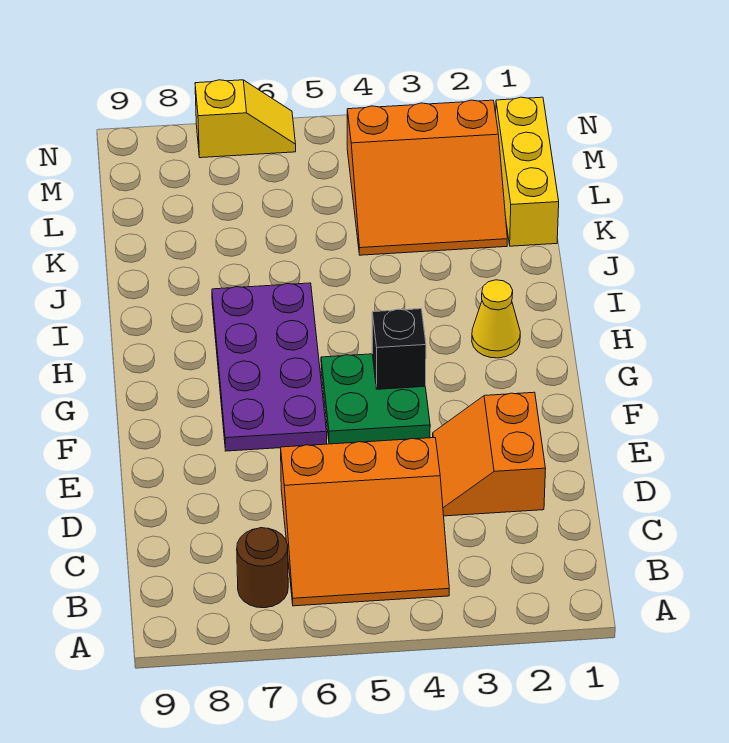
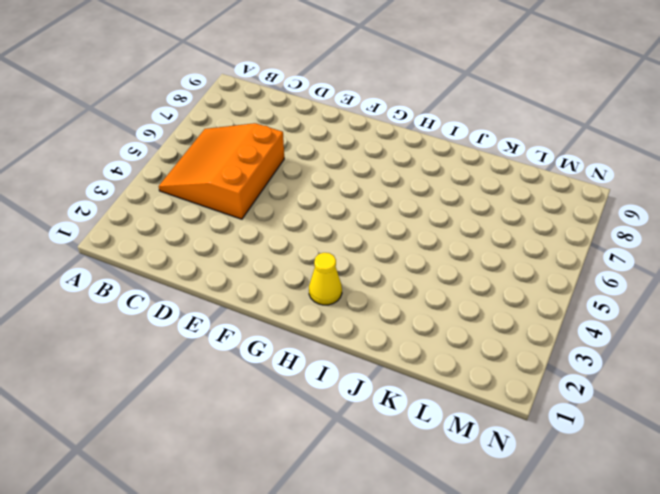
none -> brown 1x1 round brick [237,528,288,608]
none -> orange 2x2 slope [433,392,546,516]

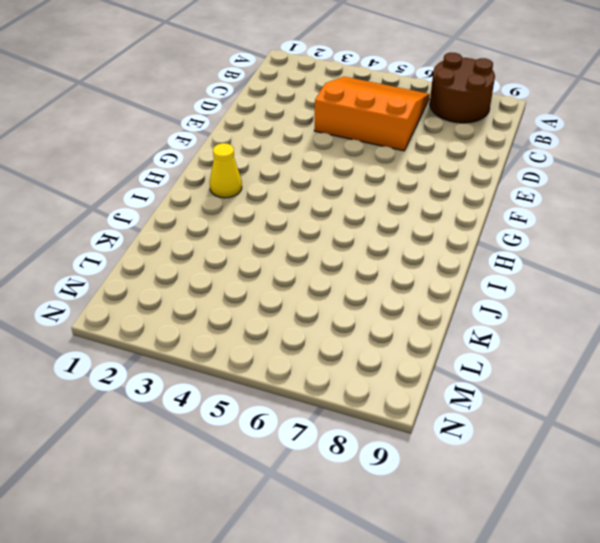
brown 2x2 round brick [430,52,495,123] -> brown 1x1 round brick [237,528,288,608]
none -> orange 2x2 slope [433,392,546,516]
none -> green 2x2 plate [321,354,430,444]

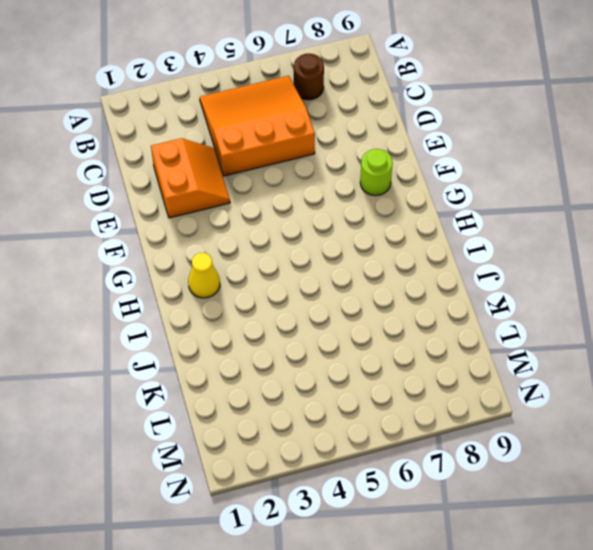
lime 1x1 round brick [360,149,393,196] -> none
none -> green 2x2 plate [321,354,430,444]
none -> purple 2x4 plate [212,283,327,451]

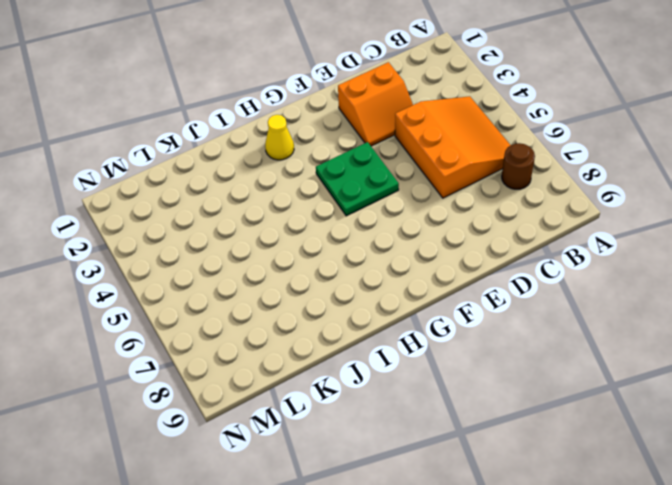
none -> purple 2x4 plate [212,283,327,451]
none -> yellow 1x3 brick [496,97,559,246]

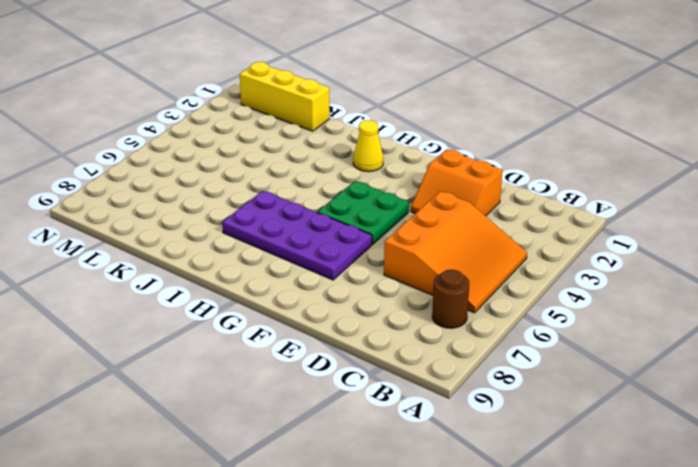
none -> orange 3x3 slope [347,100,507,255]
none -> yellow 1x2 slope [195,80,296,158]

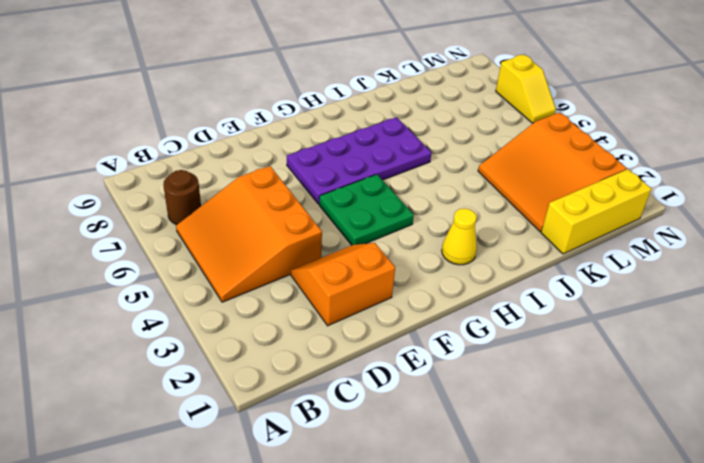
none -> black 1x1 brick [372,309,426,389]

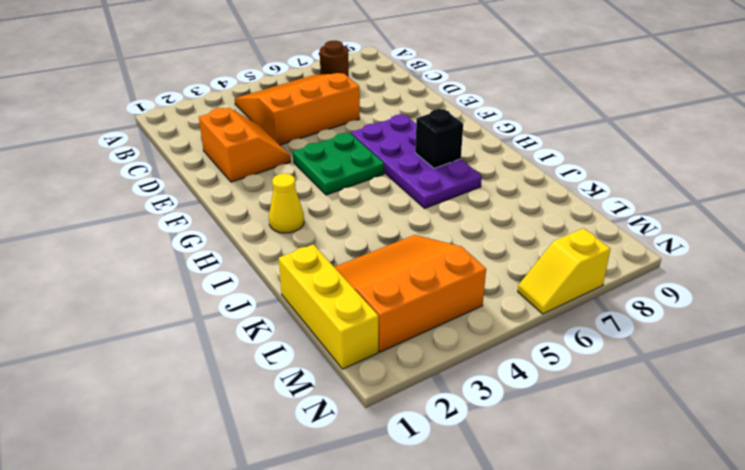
black 1x1 brick [415,109,463,168] -> black 1x1 brick moved to [372,309,426,389]

